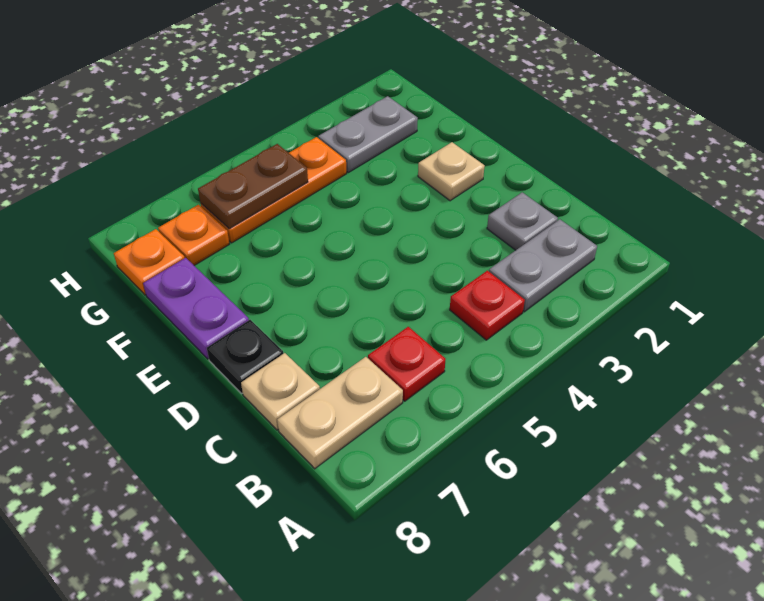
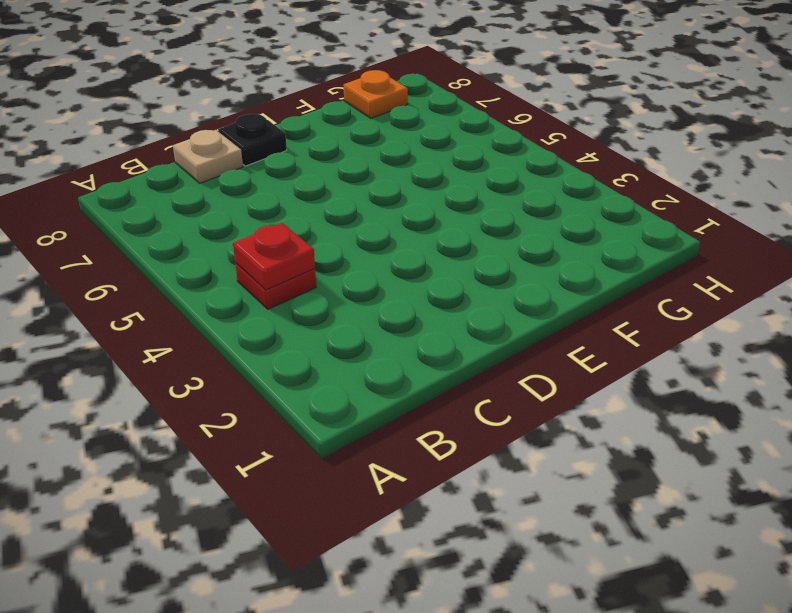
red 1x1 plate [233,223,315,290] -> red 1x1 plate moved to [368,327,445,401]
none -> grey 1x2 plate [489,219,597,312]
none -> tan 1x2 plate [277,357,403,469]
none -> grey 1x1 plate [487,192,558,250]

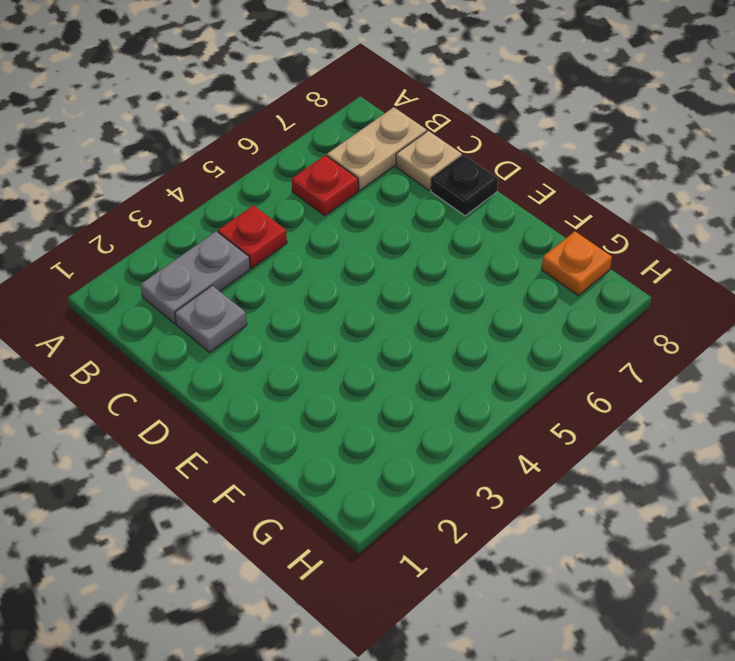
none -> tan 1x1 plate [418,142,485,201]
none -> purple 1x2 plate [143,258,249,359]
none -> grey 1x2 plate [318,96,418,173]

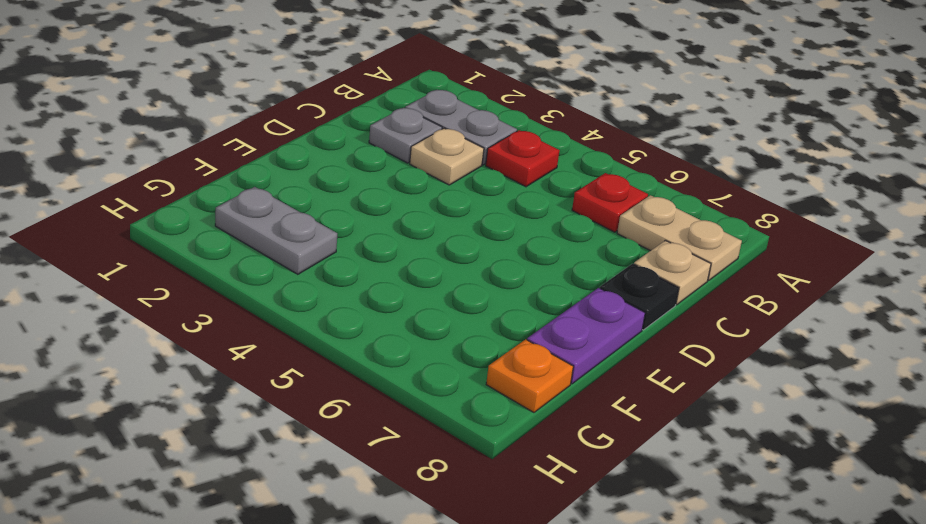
tan 1x1 plate [410,128,484,185] -> tan 1x1 plate moved to [418,142,485,201]
none -> orange 1x3 plate [201,137,347,243]
none -> orange 1x1 plate [158,205,229,265]
none -> brown 1x2 plate [198,144,308,229]

